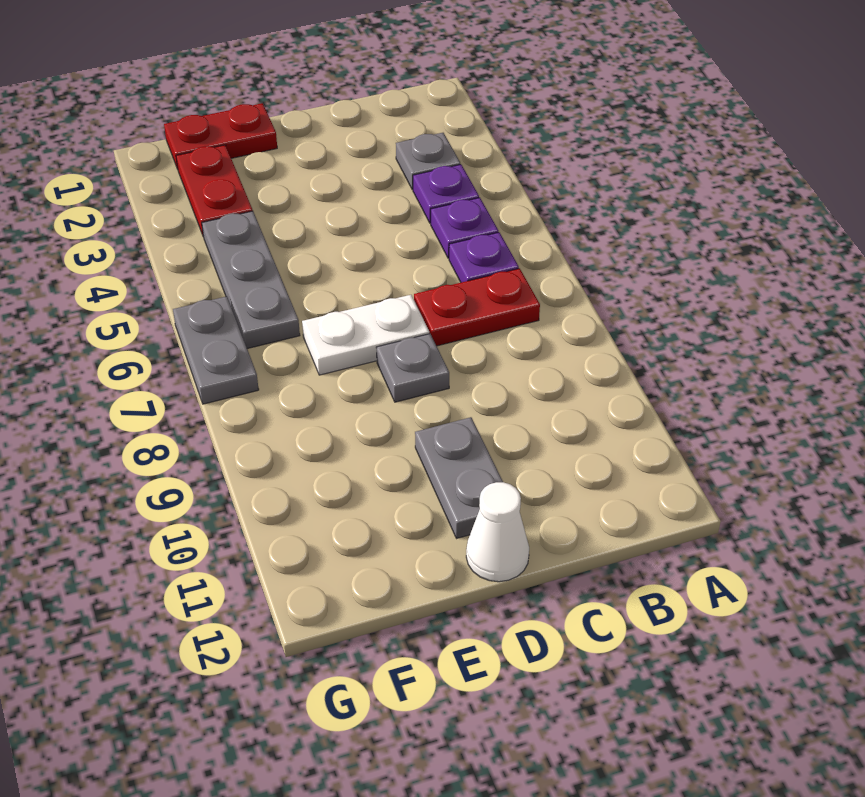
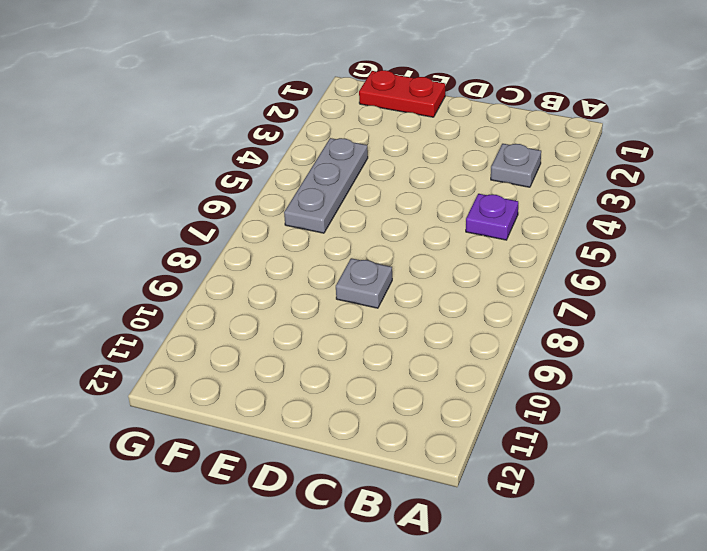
none -> purple 1x1 plate [413,164,479,223]
none -> purple 1x1 plate [449,232,519,282]
none -> red 1x2 plate [414,268,540,346]

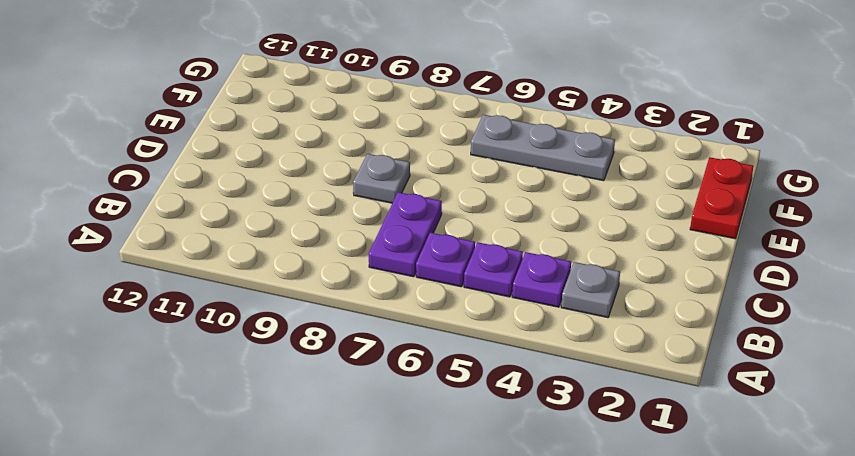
purple 1x2 plate [369,192,442,277] -> red 1x2 plate [414,268,540,346]
none -> white 1x2 plate [302,295,429,375]
none -> grey 1x2 plate [415,417,503,538]
none -> white 1x1 cone [466,482,529,582]

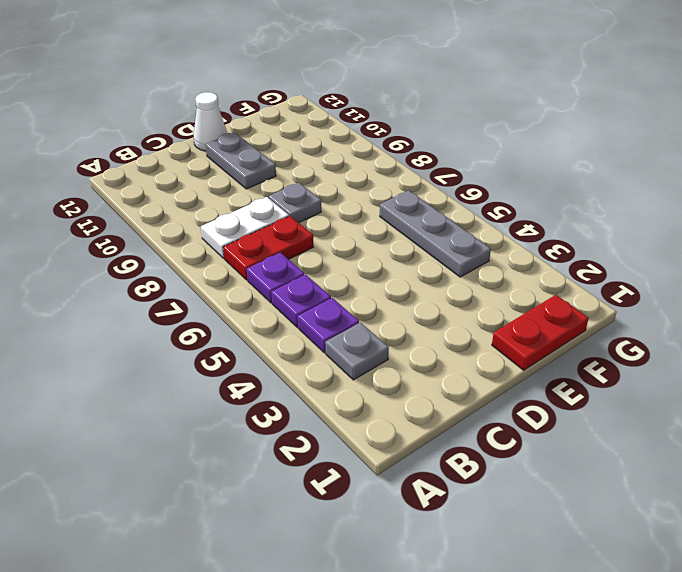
white 1x2 plate [201,197,289,258] -> white 1x2 plate moved to [302,295,429,375]
none -> red 1x2 plate [176,145,253,237]
none -> grey 1x2 plate [173,296,259,404]

